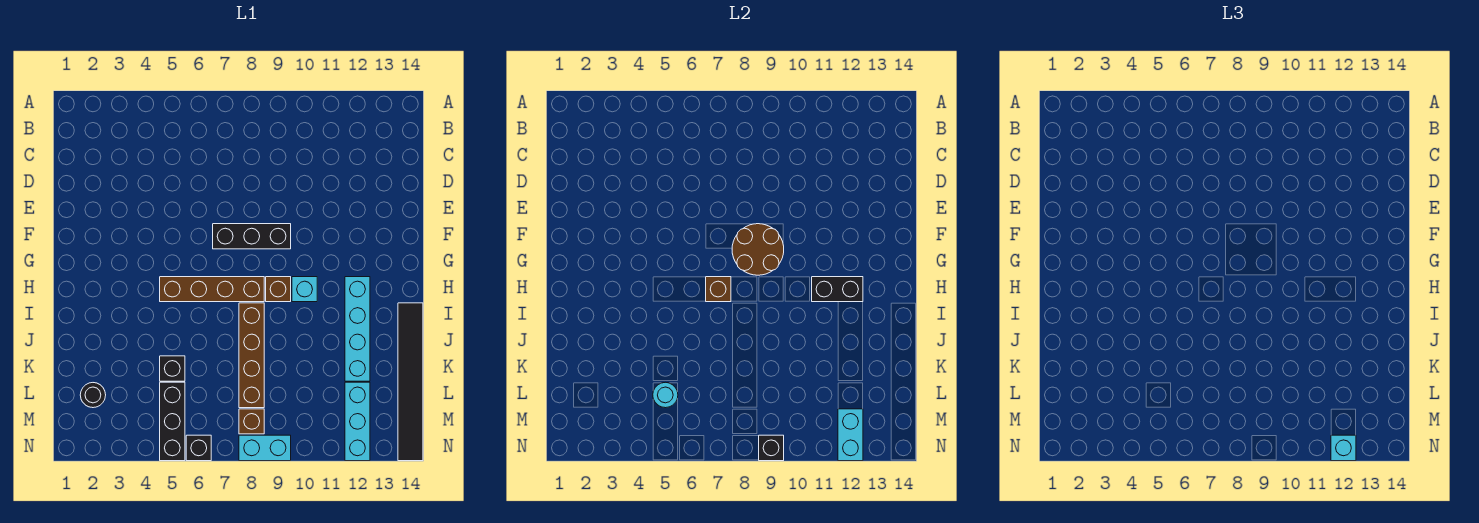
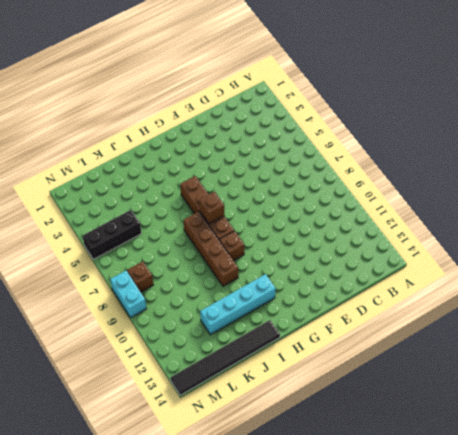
brown 1x4 brick [184,212,238,286] -> brown 1x4 brick turned to [239,303,264,408]
none -> black 1x3 brick [213,224,291,249]
none -> cyan 1x1 brick [292,277,317,302]
none -> black 1x1 brick [160,356,185,381]

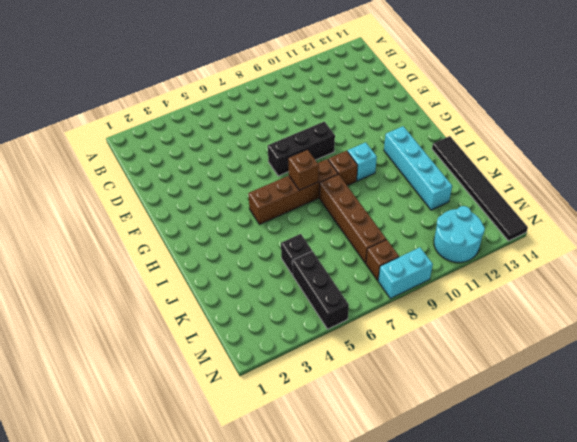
cyan 2x2 round brick [434,206,485,262] -> cyan 1x3 brick [345,382,370,461]
none -> black 1x1 round brick [80,383,106,408]
none -> black 1x1 brick [186,435,211,461]
none -> brown 2x2 round brick [732,224,784,275]

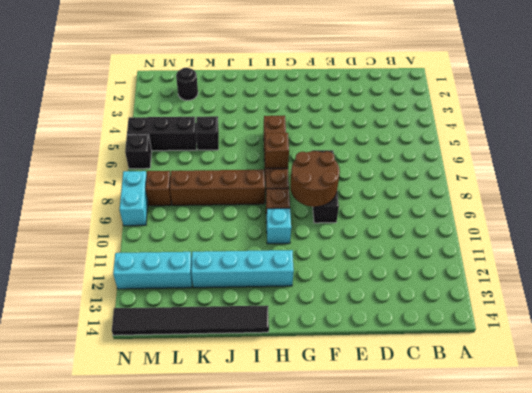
none -> black 1x2 brick [812,277,863,302]
none -> cyan 1x1 round brick [653,382,678,408]
none -> cyan 1x2 brick [838,409,863,461]

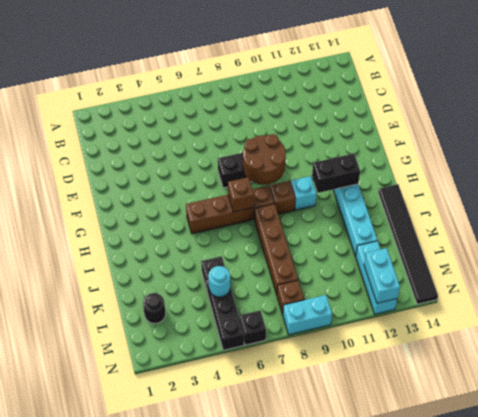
none -> black 1x1 brick [759,435,784,461]
none -> cyan 1x1 brick [1331,435,1356,461]

